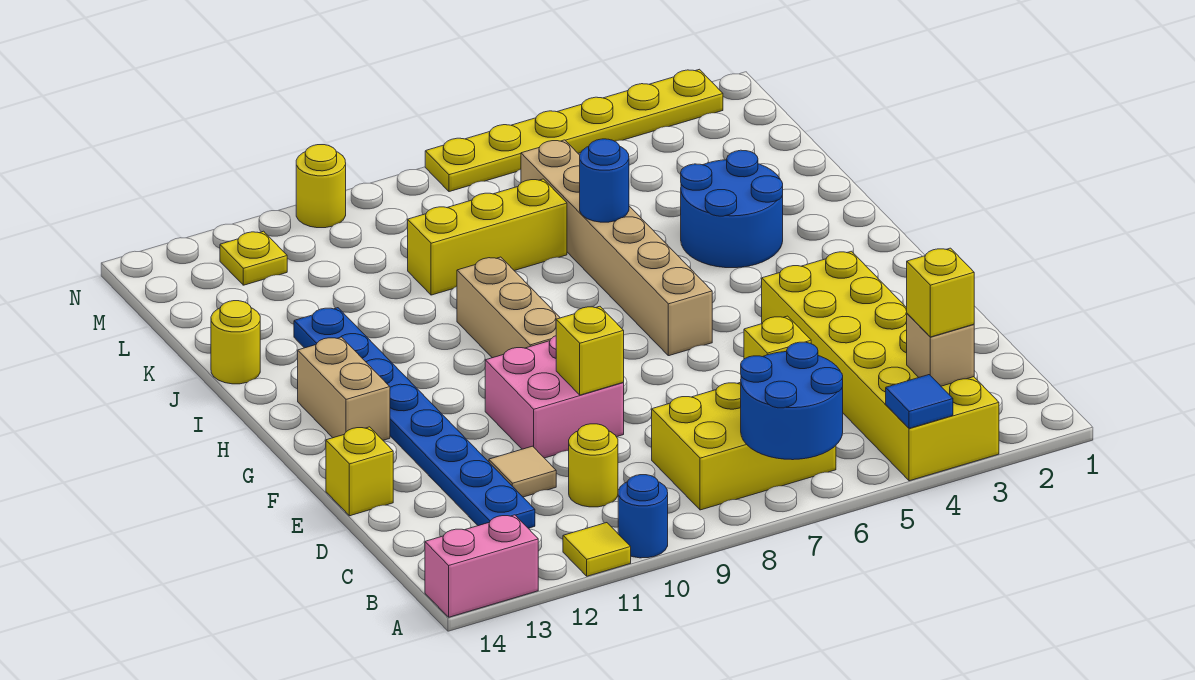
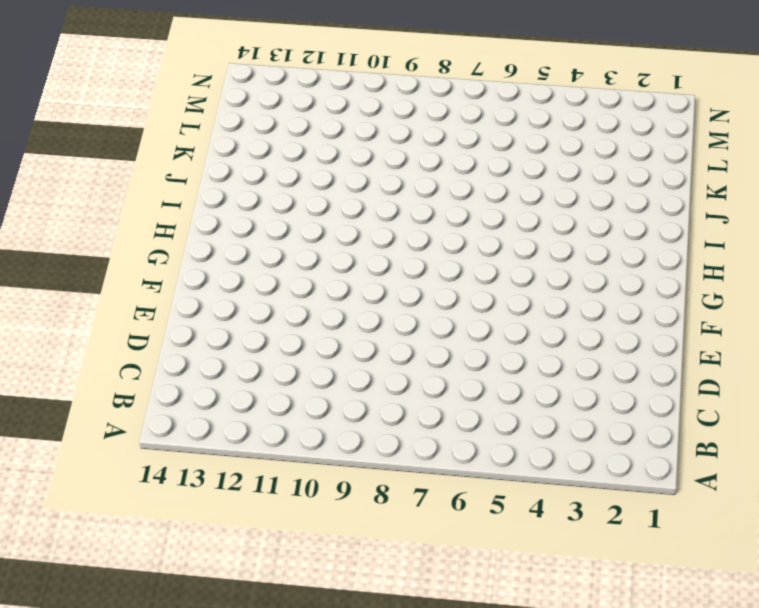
none -> yellow 2x6 brick [762,251,999,481]
none -> blue 1x1 round brick [618,475,668,558]
none -> yellow 1x1 tile [563,523,631,576]

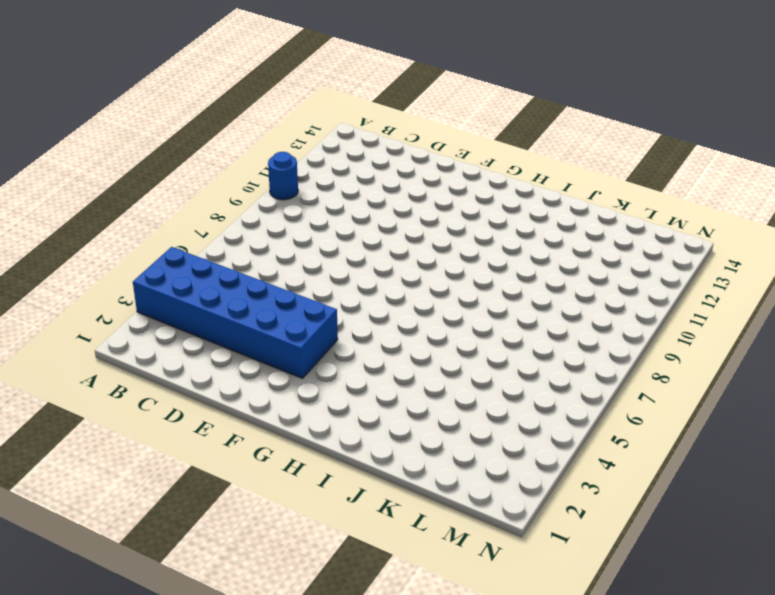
blue 2x6 brick [133,247,338,378] -> yellow 2x6 brick [762,251,999,481]
none -> yellow 1x1 tile [563,523,631,576]
none -> pink 1x2 brick [425,515,538,617]
none -> yellow 2x3 brick [652,382,836,510]

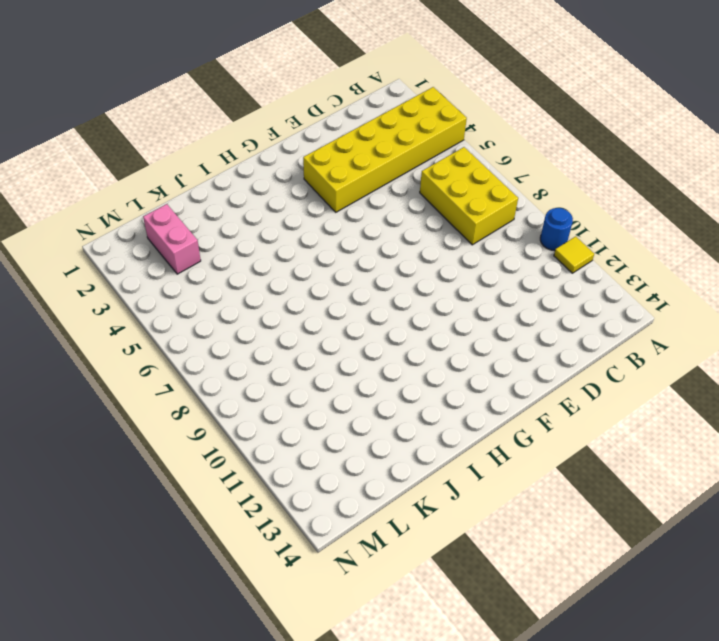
pink 1x2 brick [143,204,201,274] -> pink 1x2 brick moved to [425,515,538,617]
none -> yellow 1x1 round brick [569,424,618,507]
none -> blue 1x8 plate [294,308,535,528]
none -> tan 1x1 tile [489,446,556,497]

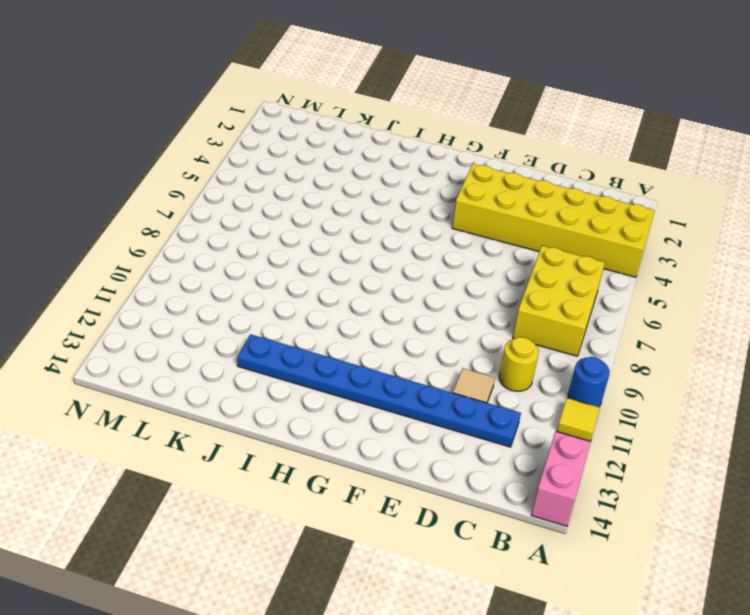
none -> pink 2x2 brick [485,336,624,458]
none -> yellow 1x1 brick [326,427,393,516]
none -> tan 1x6 brick [521,140,712,356]

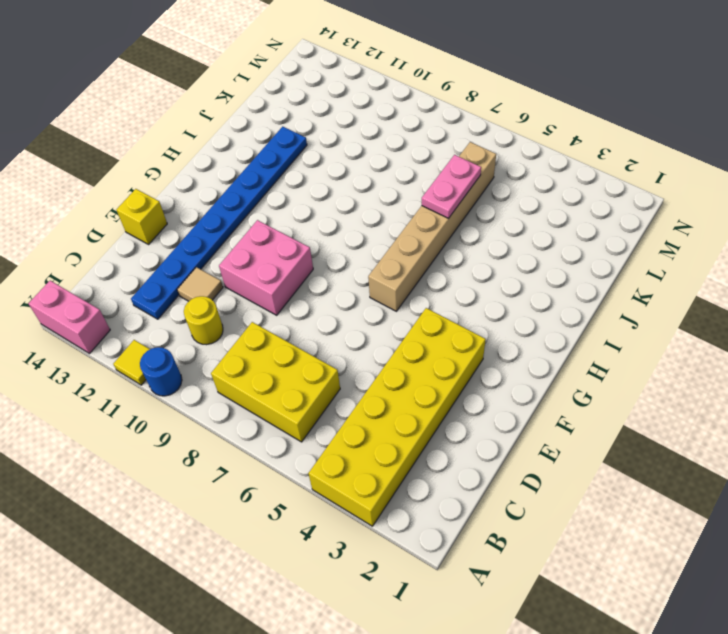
pink 1x2 plate [422,155,481,219] -> blue 1x1 round brick [580,139,629,222]
none -> tan 1x3 brick [457,257,560,358]
none -> tan 1x2 brick [298,337,390,440]
none -> blue 2x2 round brick [681,150,783,268]

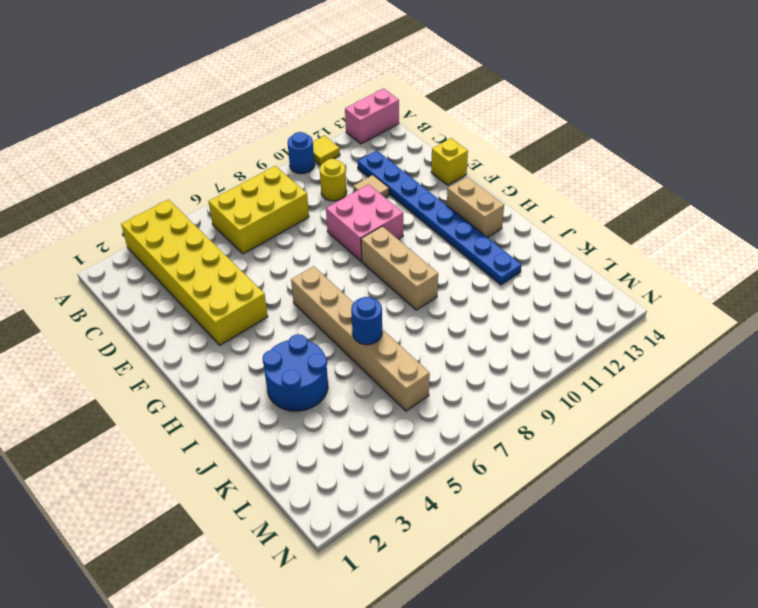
none -> yellow 1x1 round brick [211,301,260,384]
none -> yellow 1x3 brick [408,179,567,295]
none -> yellow 1x1 plate [220,231,287,285]

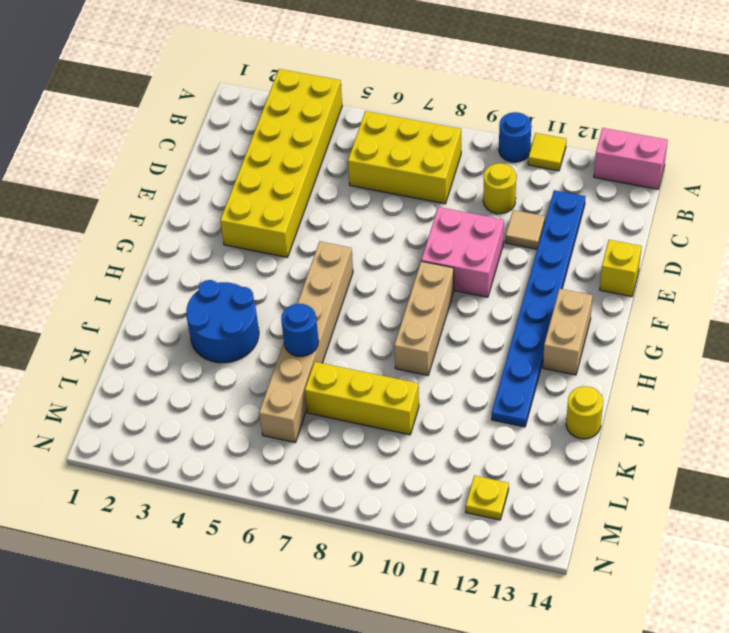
none -> yellow 1x6 plate [425,69,723,192]
none -> yellow 1x1 round brick [296,145,346,228]
none -> blue 1x1 tile [886,375,953,428]

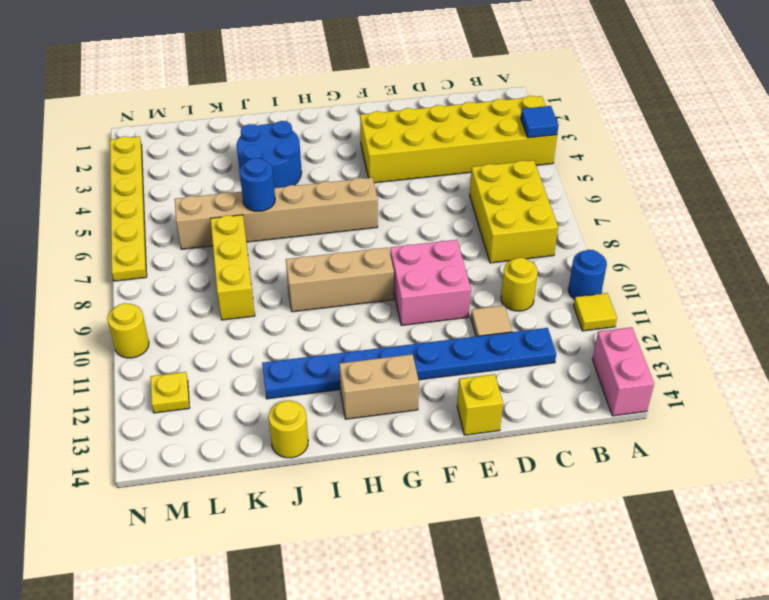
none -> blue 2x2 round brick [741,342,843,460]
none -> tan 1x1 brick [907,314,974,386]
none -> yellow 1x1 brick [744,316,811,359]

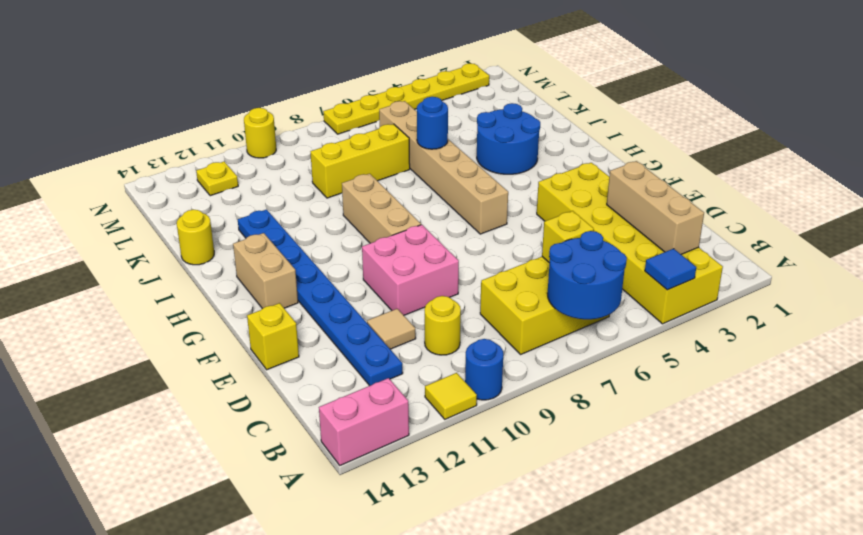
tan 1x3 brick [607,161,704,254] -> tan 1x1 brick [907,314,974,386]
none -> yellow 1x1 brick [556,306,624,395]
none -> yellow 1x1 brick [907,248,974,337]

